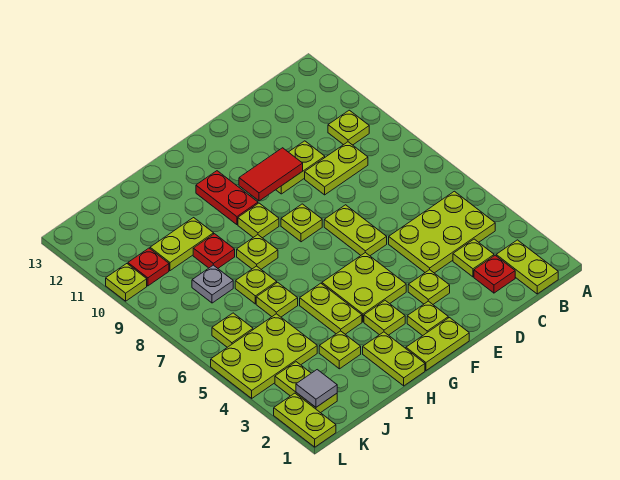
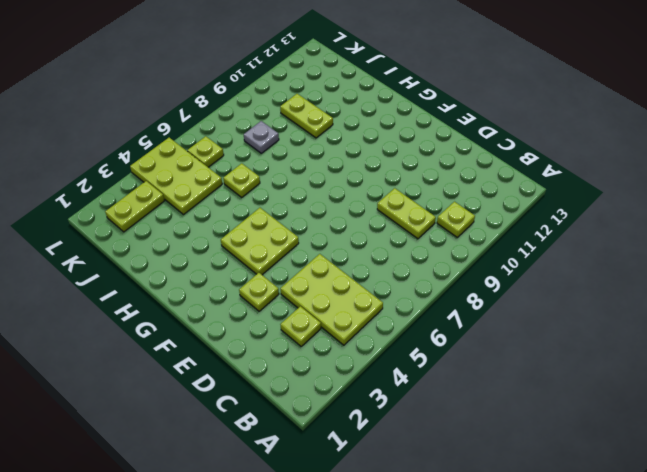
none -> lime 1x2 plate [496,240,558,294]
none -> red 1x1 plate [474,255,515,293]
none -> lime 1x2 plate [276,141,325,194]
none -> lime 1x2 plate [324,205,387,256]

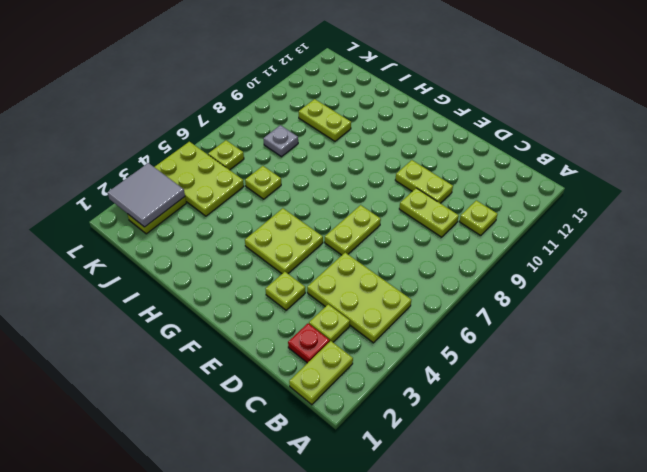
grey 2x2 tile [108,163,185,227] -> grey 1x1 tile [296,370,337,407]
none -> lime 1x2 plate [406,318,469,370]
none -> lime 1x1 plate [407,301,448,336]
none -> lime 1x1 plate [281,204,322,242]
none -> lime 1x1 plate [364,300,405,335]

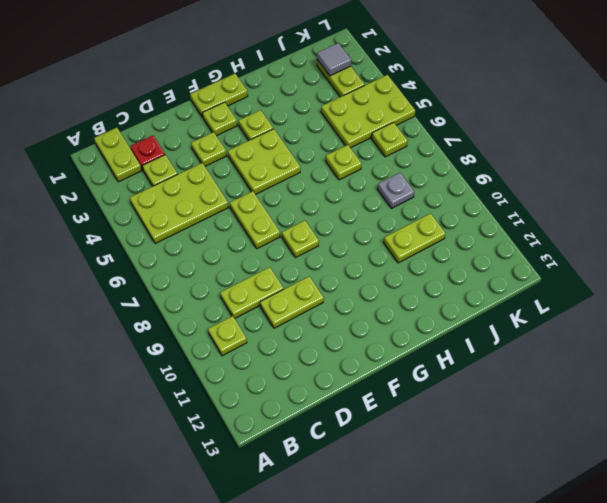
none -> lime 1x1 plate [238,203,279,238]
none -> red 1x2 plate [196,171,258,225]
none -> lime 1x2 plate [363,332,425,386]
none -> lime 1x2 plate [300,283,362,334]

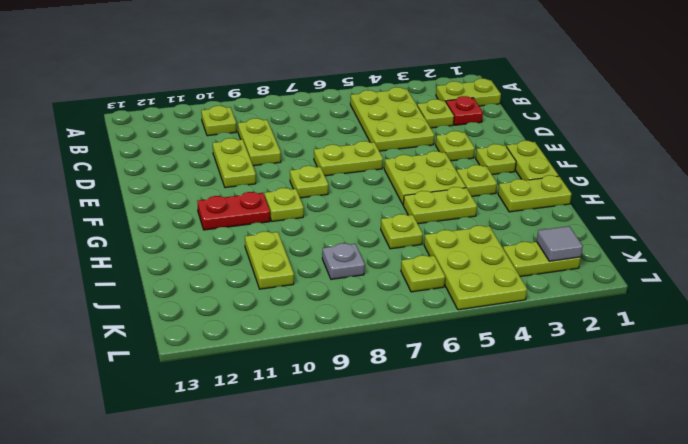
none -> lime 1x1 plate [237,235,278,269]
none -> lime 1x1 plate [319,331,361,369]
none -> lime 1x1 plate [235,266,277,304]
none -> red 1x1 plate [193,234,235,268]

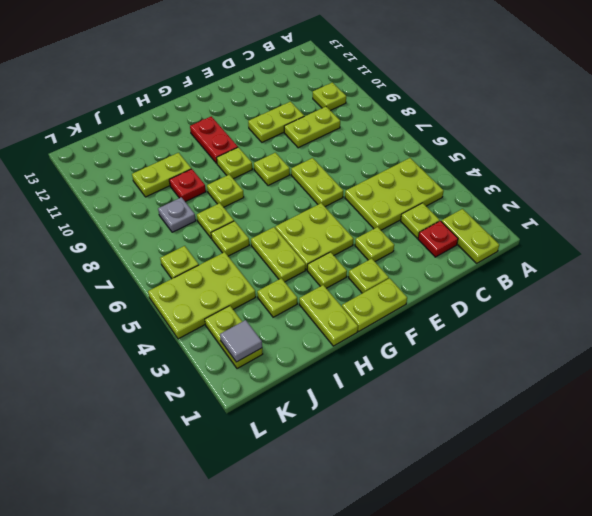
none -> red 1x1 plate [128,248,169,286]
none -> lime 1x2 plate [274,393,336,447]
none -> lime 1x1 plate [106,264,147,301]
none -> red 1x2 tile [239,148,303,201]

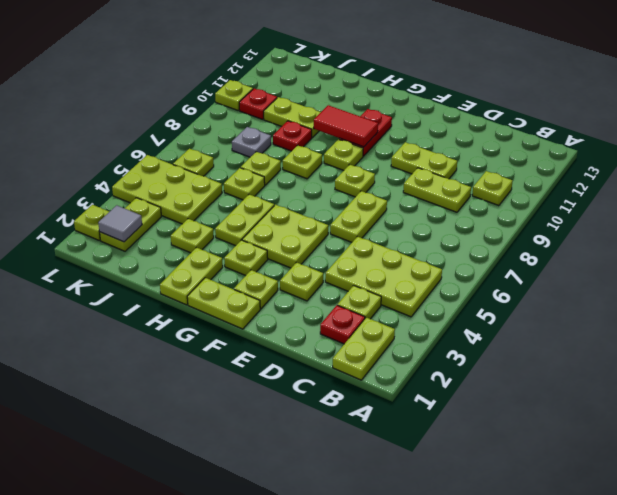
red 1x2 tile [314,105,378,147] -> red 1x2 tile moved to [239,148,303,201]
lime 1x1 plate [74,205,109,240] -> lime 1x2 plate [274,393,336,447]

